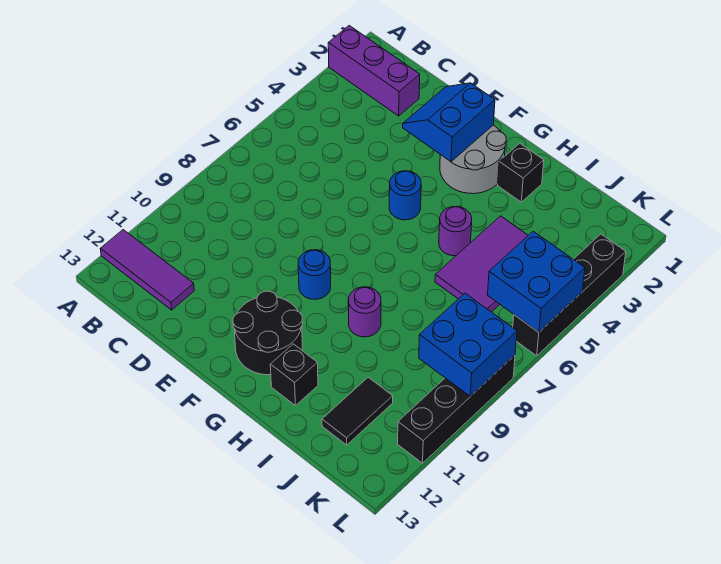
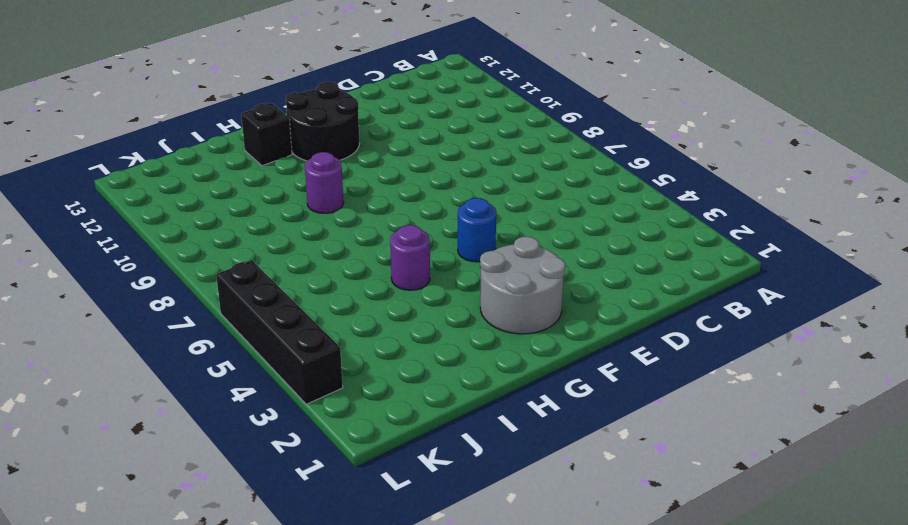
none -> purple 1x3 brick [328,26,420,116]
none -> purple 1x3 tile [100,230,194,310]
none -> blue 1x1 round brick [298,250,331,299]

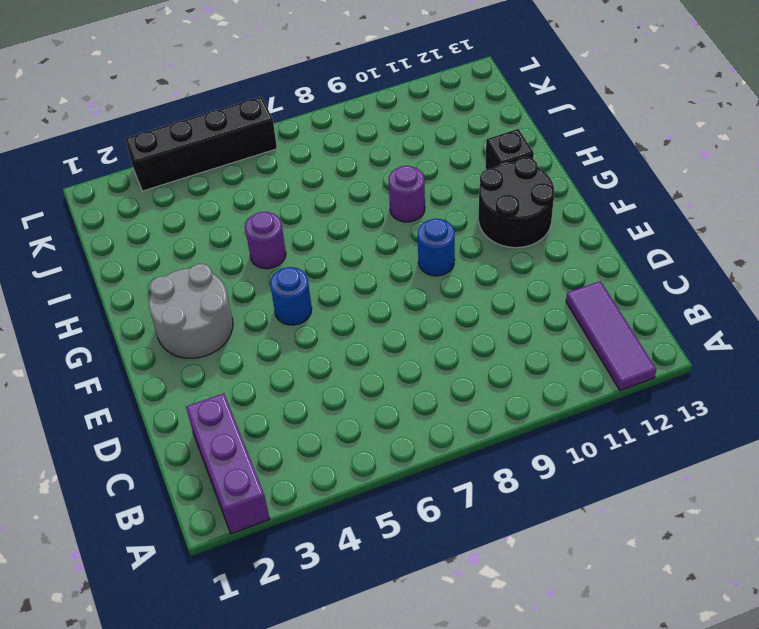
none -> black 1x1 brick [498,143,544,202]
none -> purple 2x3 tile [435,216,528,312]
none -> black 1x2 tile [322,377,393,445]

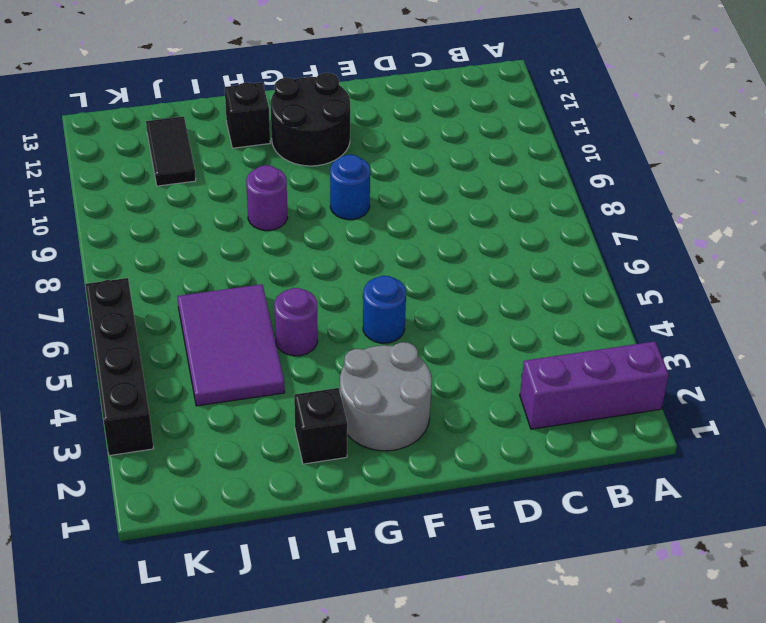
none -> purple 1x3 tile [100,230,194,310]
none -> black 1x4 brick [398,355,515,463]
none -> blue 2x2 slope [403,83,495,162]

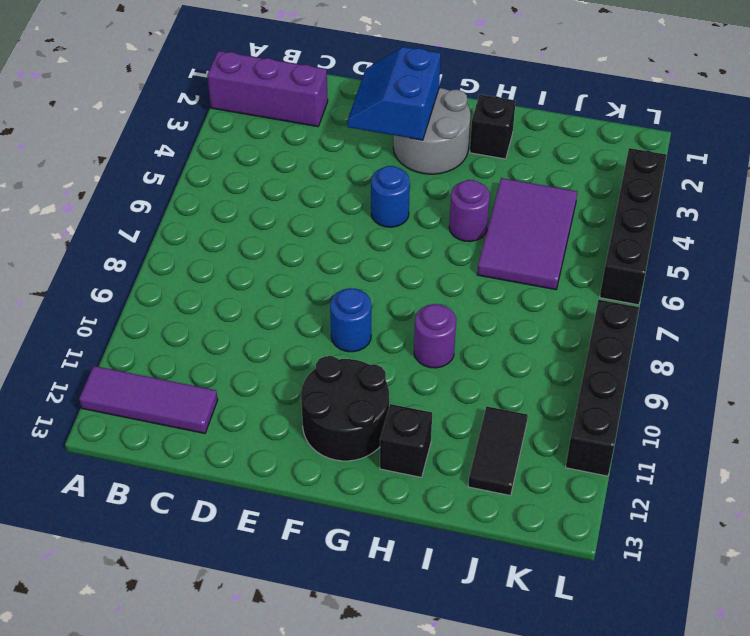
none -> blue 2x2 brick [488,231,585,332]
none -> blue 2x2 brick [419,293,517,396]

